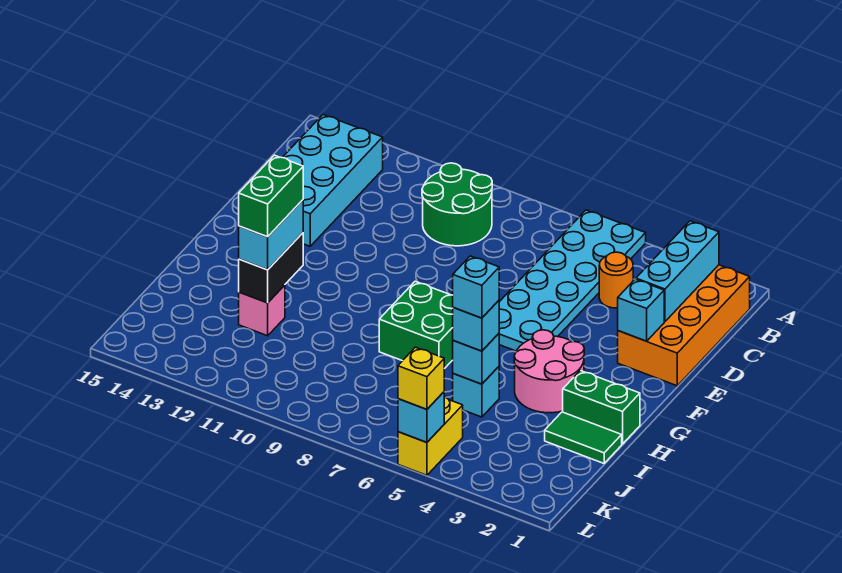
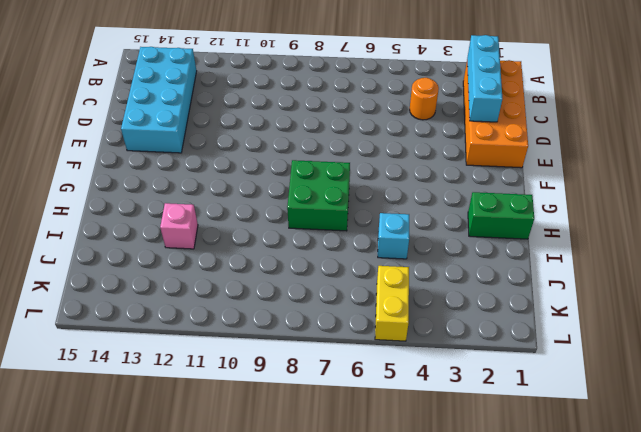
none -> cyan 2x6 plate [499,210,646,351]
none -> green 2x2 round brick [422,163,492,246]
none -> pink 2x2 round brick [514,330,584,413]

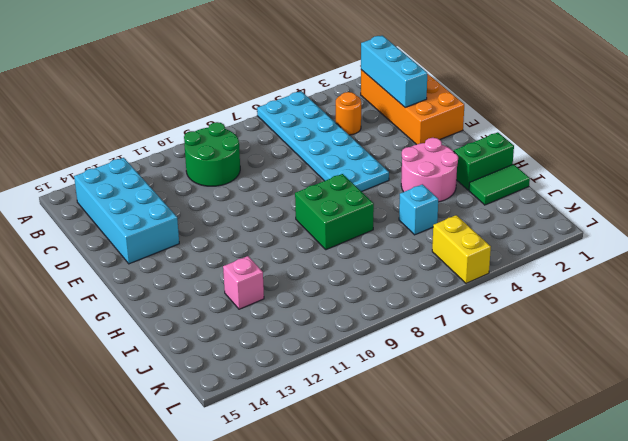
none -> cyan 1x1 brick [618,279,664,341]
none -> black 1x2 brick [239,233,303,303]
none -> cyan 1x1 brick [453,334,499,384]

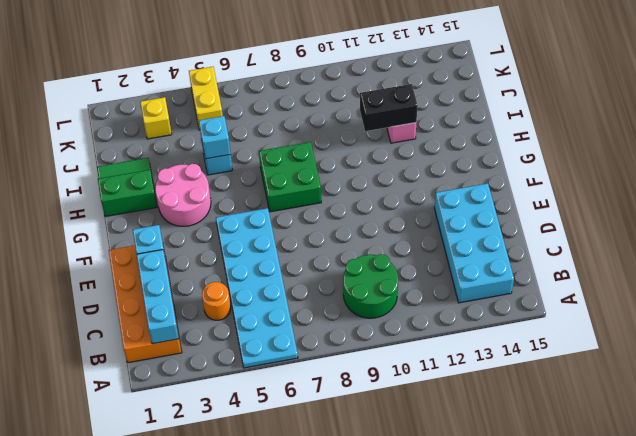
black 1x2 brick [360,84,418,131] -> black 1x2 brick turned to [239,233,303,303]
yellow 1x1 brick [140,97,172,139] -> yellow 1x1 brick moved to [398,347,444,409]
none -> cyan 1x1 brick [398,392,444,442]
none -> cyan 1x2 brick [239,200,303,270]
none -> cyan 1x1 brick [453,301,499,351]

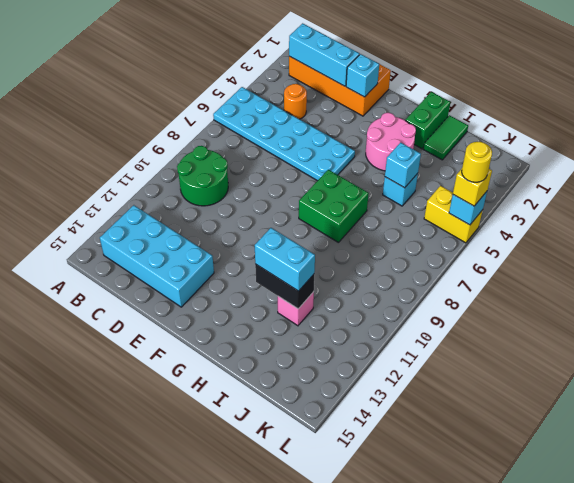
yellow 1x1 round brick [462,142,492,182] -> none
none -> cyan 1x1 brick [453,301,499,351]
none -> green 1x2 brick [239,155,303,237]
none -> cyan 1x1 brick [453,256,499,318]

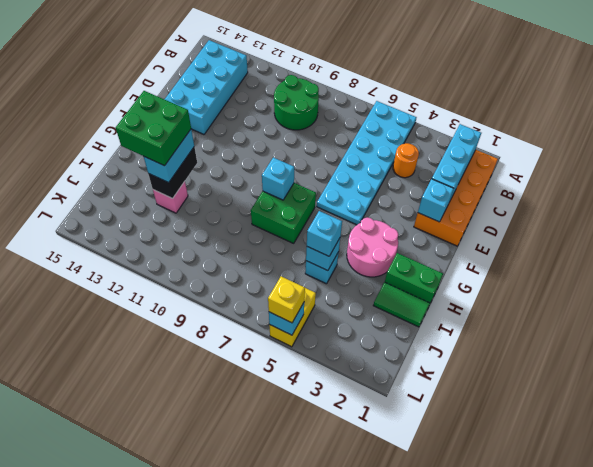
cyan 1x1 brick [262,157,294,200] -> cyan 1x1 brick moved to [453,256,499,318]
green 2x2 brick [116,91,191,166] -> green 1x2 brick [239,155,303,237]

